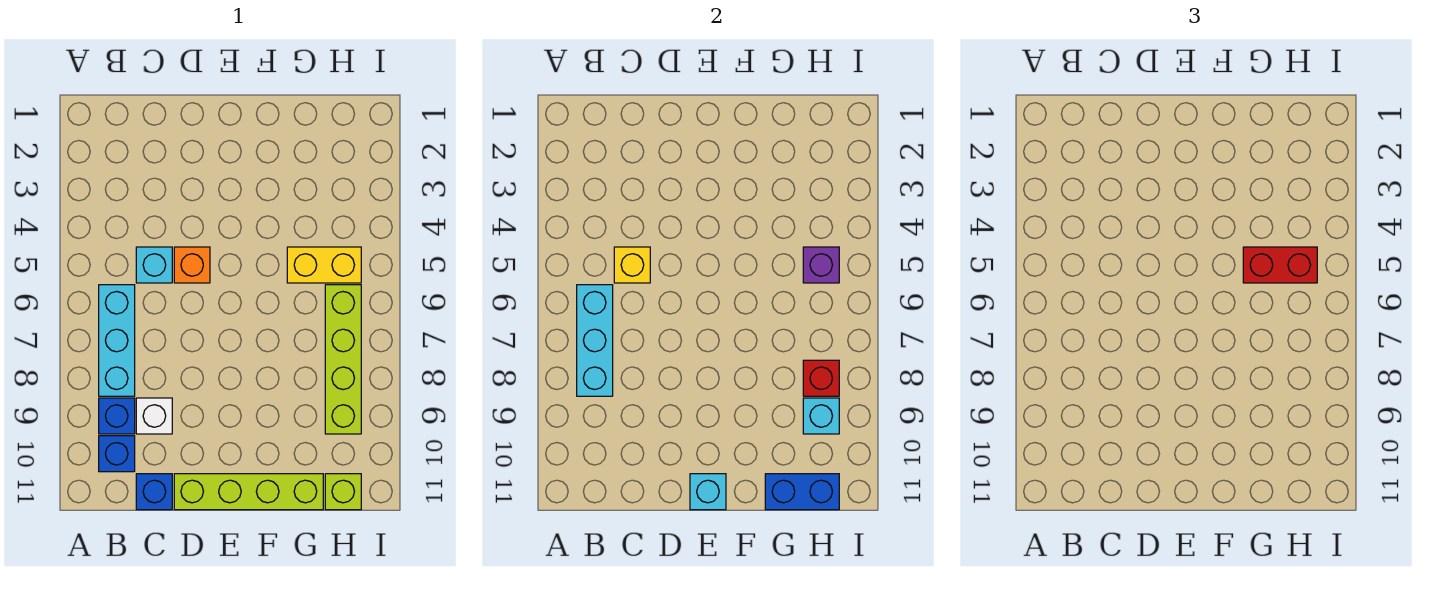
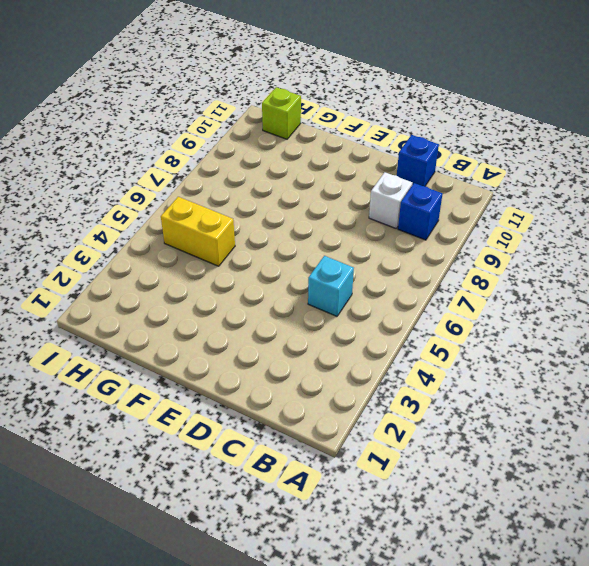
none -> cyan 1x3 brick [99,285,135,396]
none -> blue 1x1 brick [99,436,135,472]
none -> orange 1x1 brick [174,247,210,283]

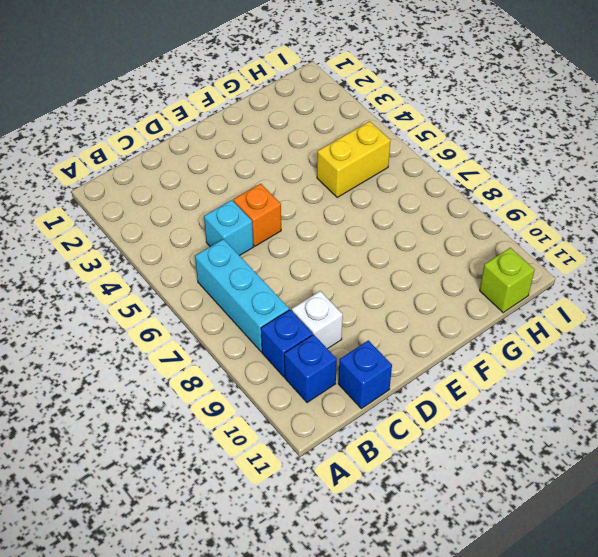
none -> lime 1x4 brick [174,474,323,510]
none -> lime 1x4 brick [325,285,361,434]
none -> cyan 1x3 brick [577,285,613,396]

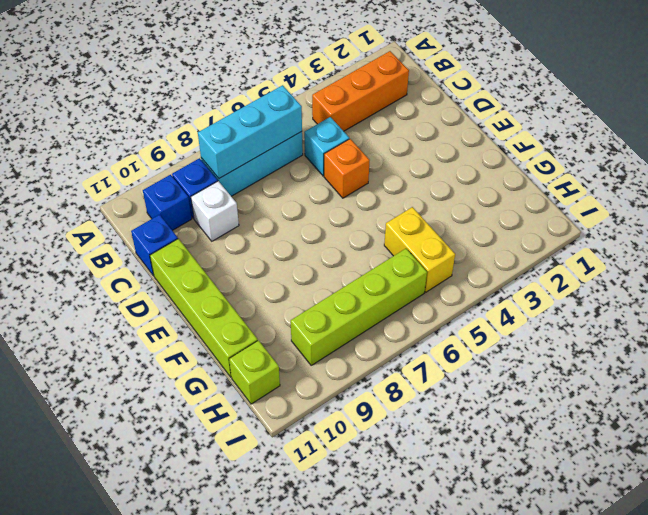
orange 1x3 brick [312,51,409,131] -> none
none -> yellow 1x1 brick [614,247,650,283]
none -> cyan 1x1 brick [690,474,726,510]
none -> blue 1x2 brick [765,474,839,510]

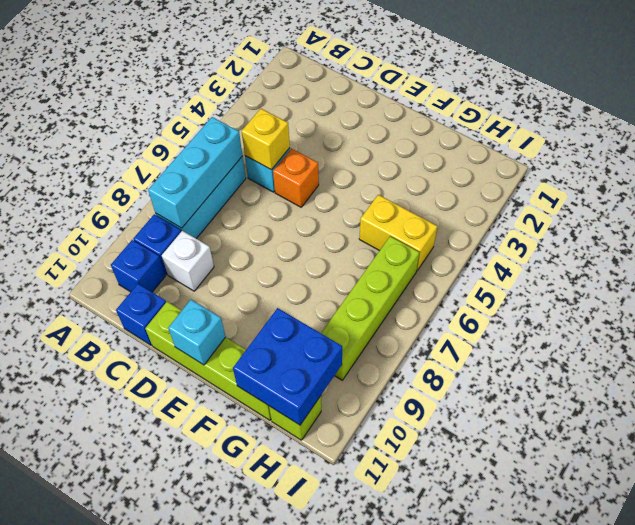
blue 2x2 brick [233,308,342,425] -> blue 1x2 brick [765,474,839,510]
none -> purple 1x1 brick [803,247,839,283]
none -> red 1x1 brick [803,360,839,396]
none -> cyan 1x1 brick [803,398,839,434]

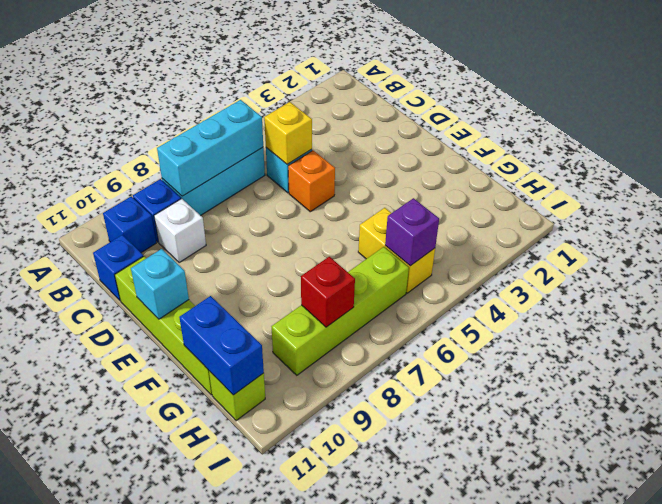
none -> cyan 1x1 brick [803,398,839,434]
none -> red 1x2 brick [1243,247,1317,283]

